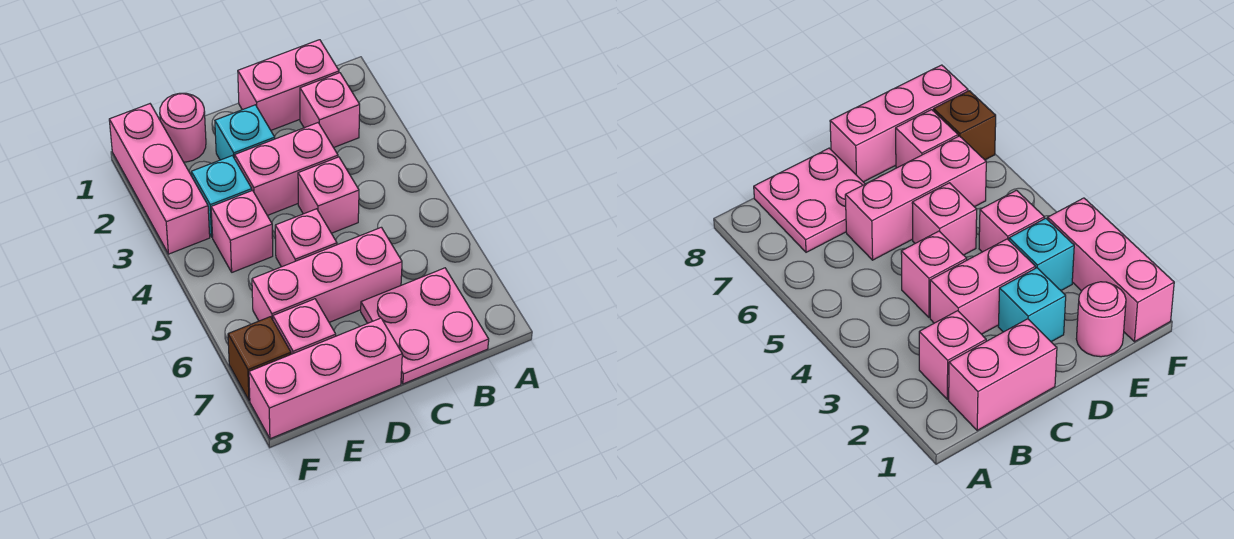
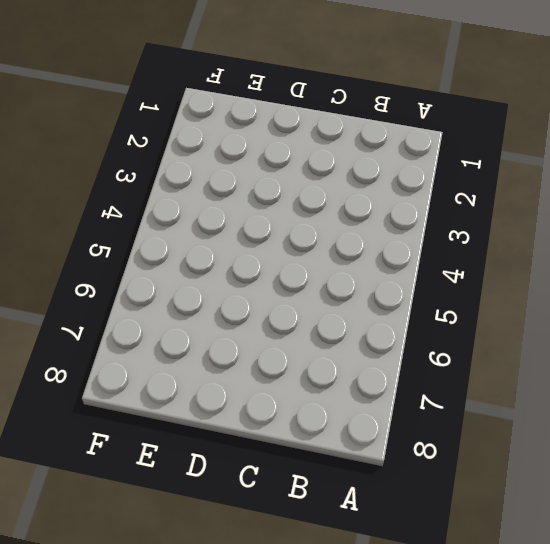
none -> pink 1x2 brick [238,40,339,130]
none -> pink 1x1 brick [300,73,360,148]
none -> pink 2x2 plate [361,268,489,384]

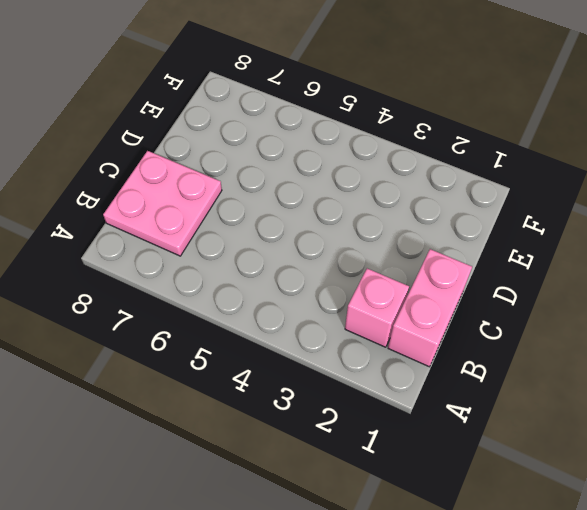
none -> pink 1x2 brick [235,123,338,216]
none -> pink 1x1 brick [298,157,359,233]
none -> pink 1x3 brick [252,227,402,322]

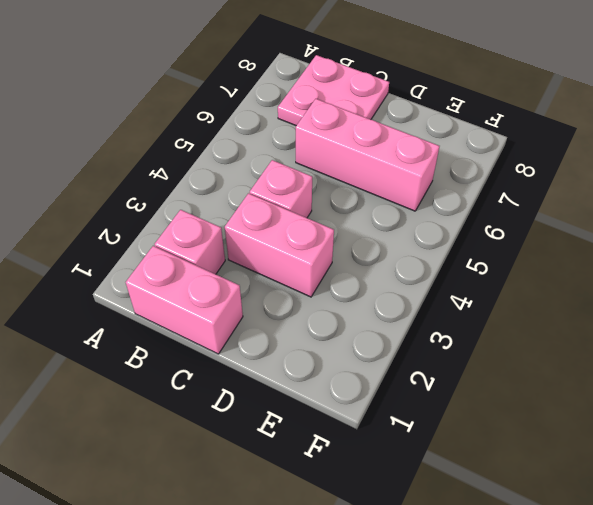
none -> cyan 1x1 brick [215,105,275,160]
none -> pink 1x1 brick [275,209,337,267]
none -> pink 1x3 brick [249,318,402,439]

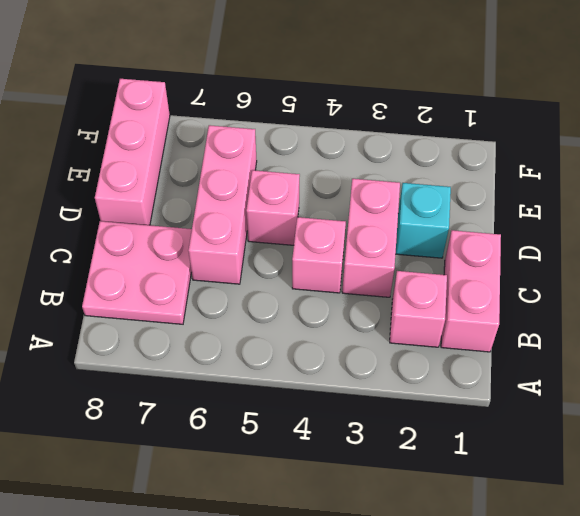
none -> pink 1x1 round brick [160,93,206,162]
none -> cyan 1x1 brick [191,156,252,237]
none -> pink 1x1 brick [211,190,273,272]

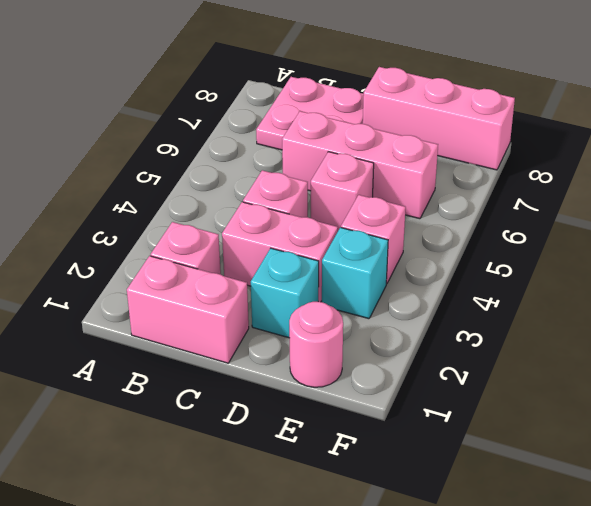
none -> pink 1x1 brick [273,299,336,354]
none -> pink 1x3 brick [109,104,210,254]
none -> brown 1x1 brick [228,317,291,401]

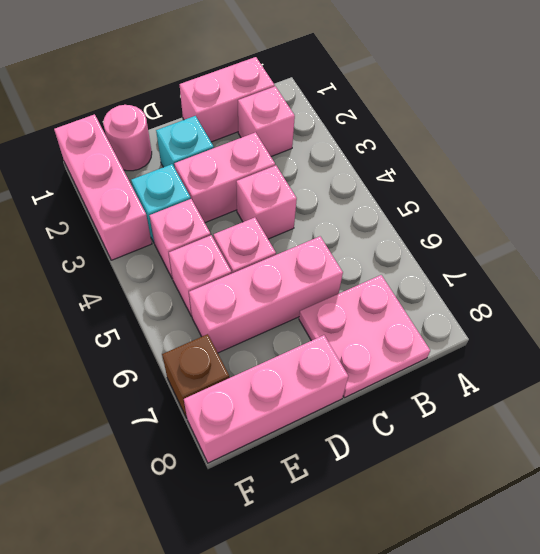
pink 1x1 brick [169,235,232,316] -> pink 1x1 brick moved to [273,299,336,354]

